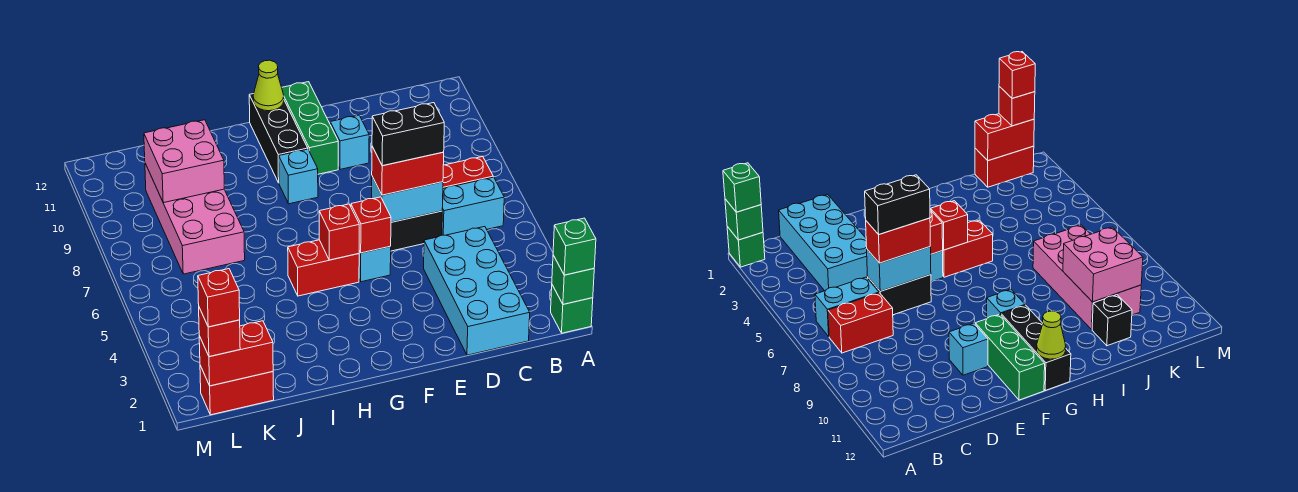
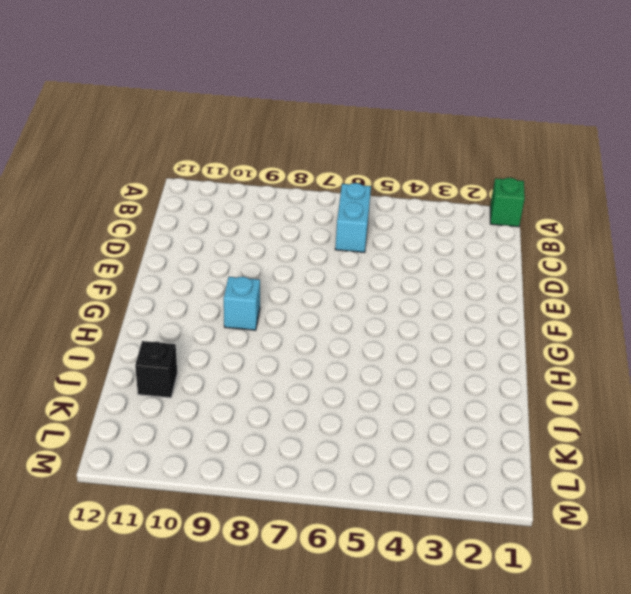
none -> red 1x2 brick [443,156,493,188]
none -> cyan 2x4 brick [424,227,530,355]
none -> black 1x2 brick [390,211,442,251]

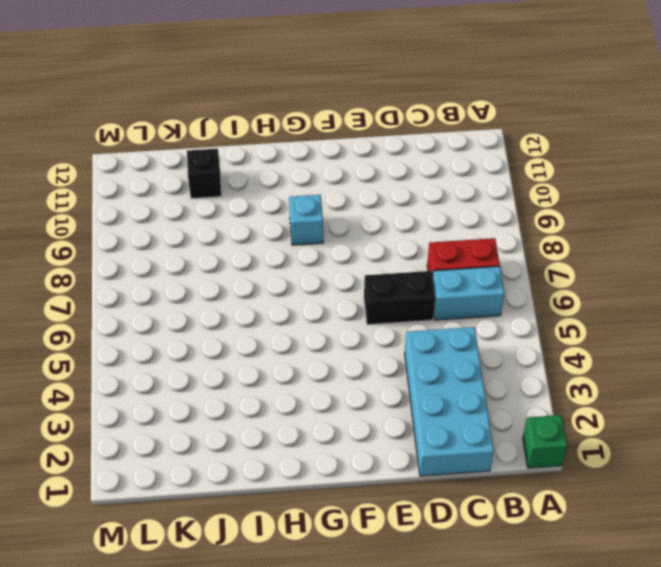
none -> cyan 1x1 brick [330,115,369,169]
none -> cyan 1x1 brick [359,247,391,282]
none -> green 1x3 brick [282,82,338,174]

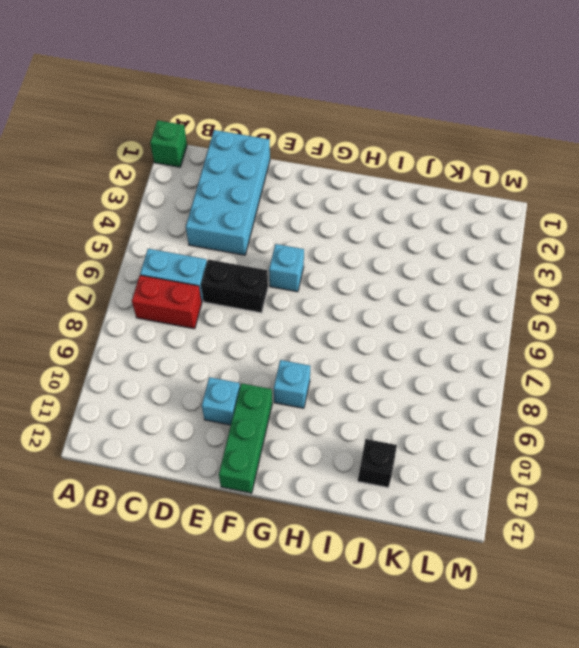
none -> red 1x2 brick [288,240,359,296]
none -> black 1x3 brick [249,94,308,183]
none -> pink 2x4 brick [145,164,245,274]

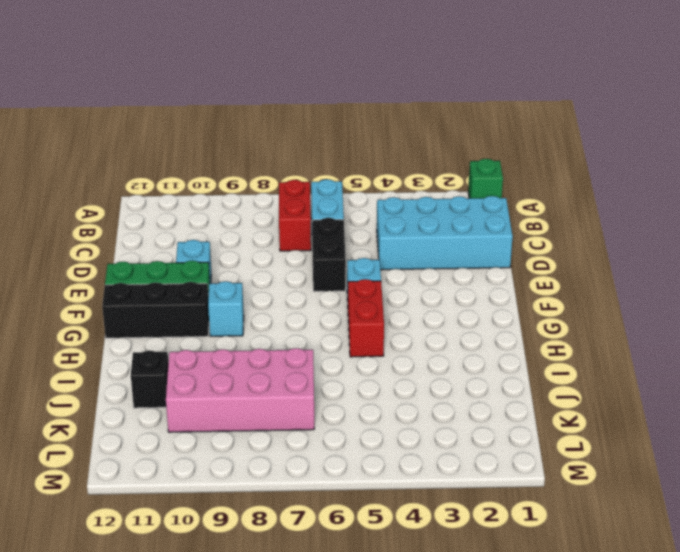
none -> red 1x2 brick [200,366,274,415]
none -> green 1x1 brick [552,255,594,304]
none -> cyan 1x2 brick [372,177,443,222]

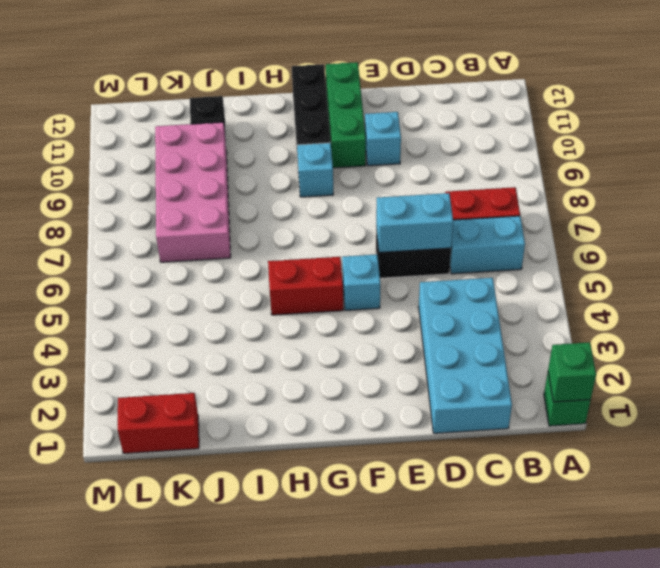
none -> red 1x1 brick [351,197,391,253]
none -> red 1x1 brick [319,204,359,260]
none -> lime 1x1 cone [253,60,284,111]

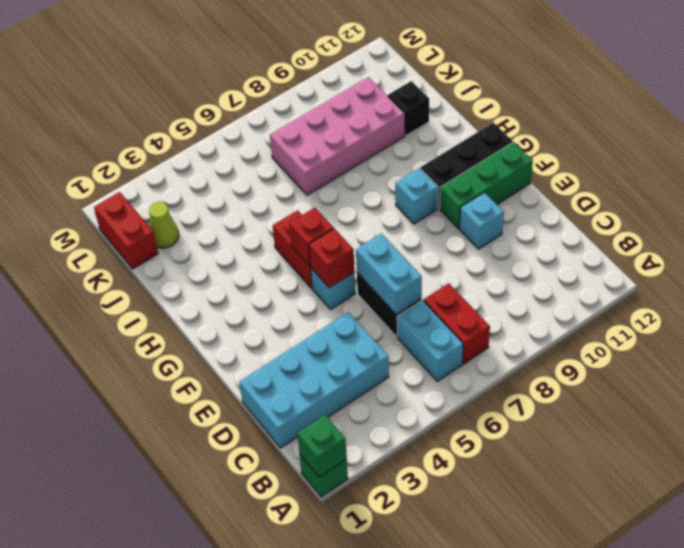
lime 1x1 cone [149,202,179,248] -> lime 1x1 cone moved to [253,60,284,111]
none -> pink 2x2 brick [144,120,224,203]
none -> red 1x2 brick [199,321,273,386]
none -> green 1x1 brick [553,218,596,275]

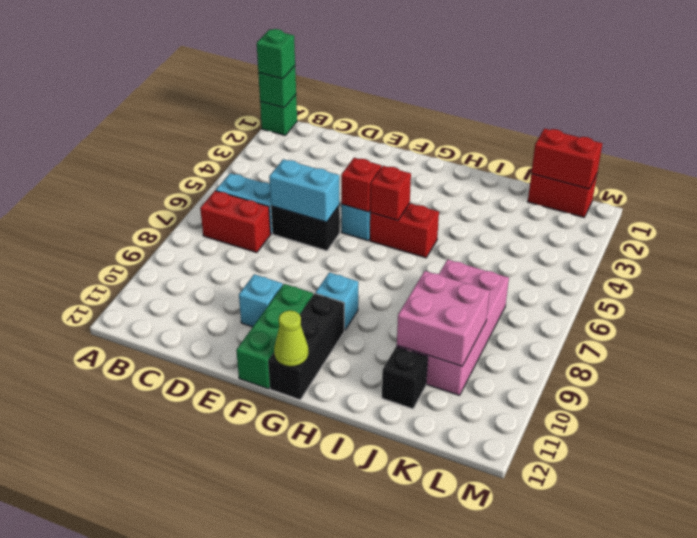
none -> cyan 2x4 brick [424,227,530,355]
none -> red 1x2 brick [372,147,444,195]
none -> red 1x1 brick [199,308,240,357]

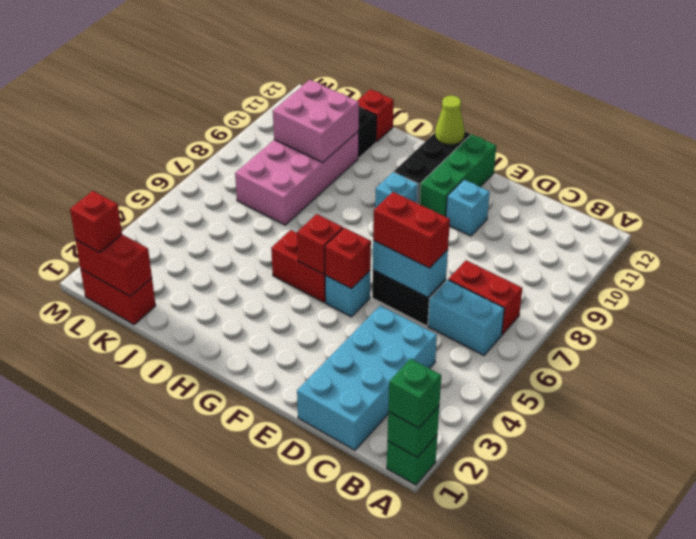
red 1x1 brick [357,89,394,142] -> red 1x1 brick moved to [198,269,240,327]
none -> black 1x2 brick [372,103,444,166]

